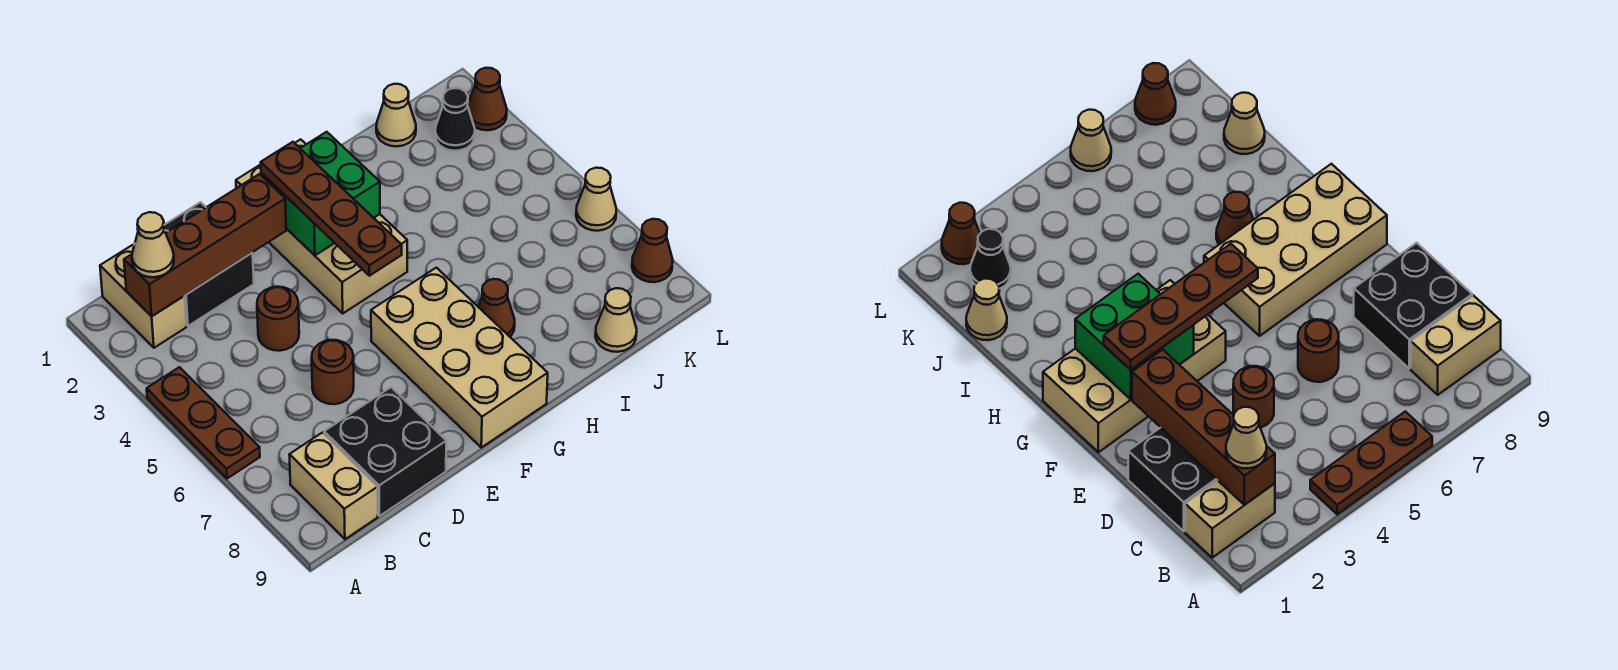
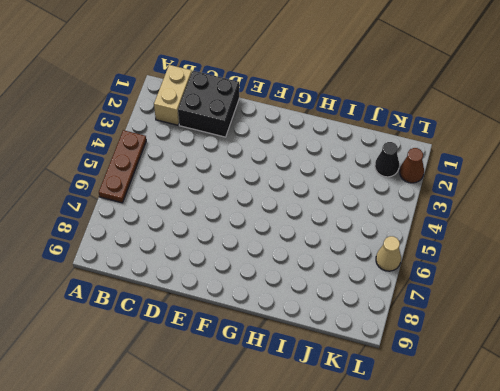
none -> tan 1x2 brick [289,433,378,539]
none -> black 2x2 brick [324,387,446,516]
none -> brown 1x1 round brick [257,287,299,351]

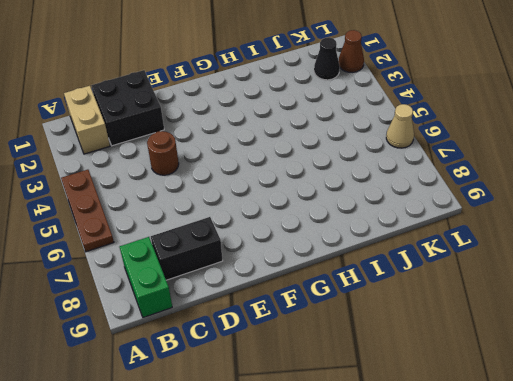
green 1x2 brick [120,237,172,318] -> tan 1x2 brick [289,433,378,539]
black 1x2 brick [151,217,223,280] -> black 2x2 brick [324,387,446,516]
none -> brown 1x1 round brick [312,340,354,404]
none -> tan 2x4 brick [236,139,407,313]
none -> tan 2x4 brick [371,268,548,447]

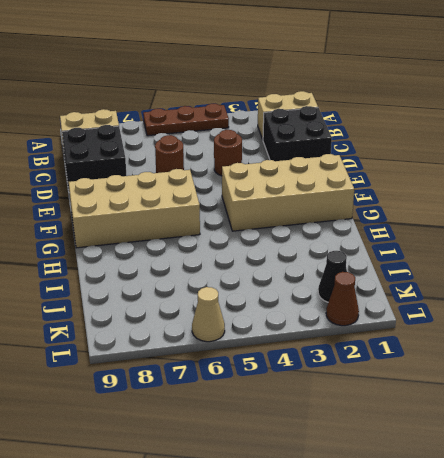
none -> brown 1x1 cone [478,279,515,337]
none -> tan 1x1 cone [376,84,416,146]
none -> tan 1x1 cone [595,288,637,352]

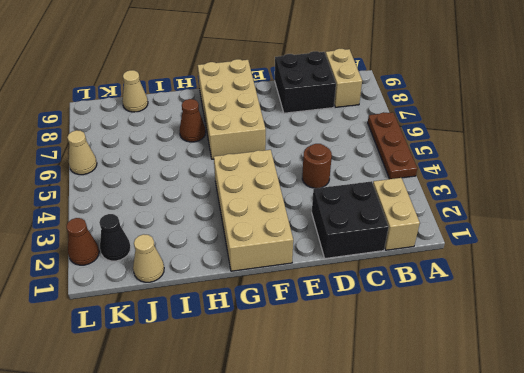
none -> brown 1x1 round brick [312,340,354,404]
none -> brown 1x1 cone [632,219,673,282]
none -> brown 1x4 brick [124,174,286,316]

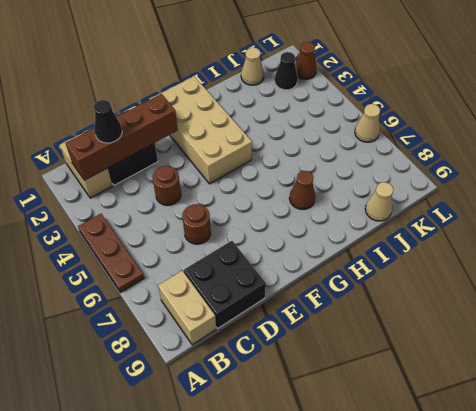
black 1x1 cone [93,100,122,143] -> none
none -> tan 2x4 brick [371,268,548,447]
none -> brown 1x1 cone [632,219,673,282]
none -> green 2x2 brick [261,132,380,255]

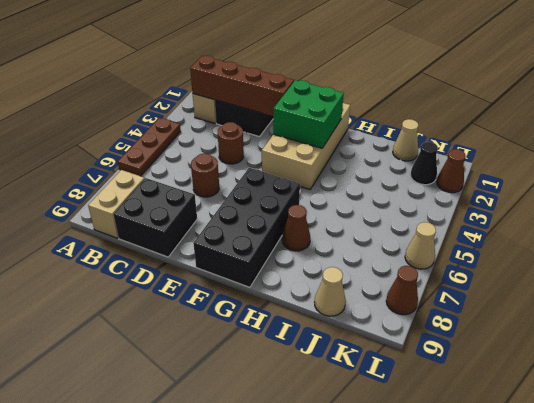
black 2x4 brick [193,168,300,287] -> tan 2x4 brick [371,268,548,447]
none -> tan 1x1 cone [132,212,174,277]
none -> brown 1x4 plate [261,142,402,276]

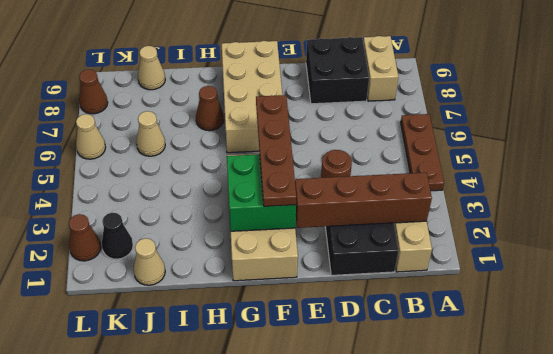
tan 1x1 cone [136,111,165,156] -> tan 1x1 cone moved to [132,212,174,277]
none -> brown 1x1 round brick [312,340,354,404]

